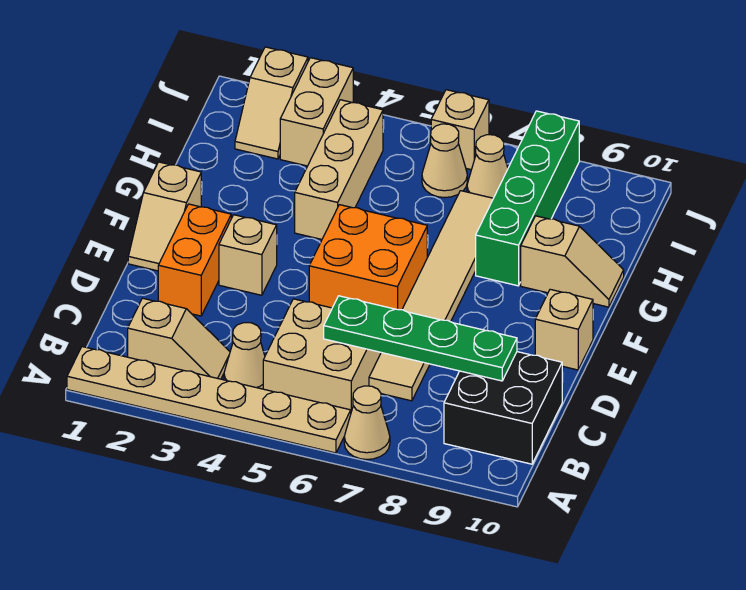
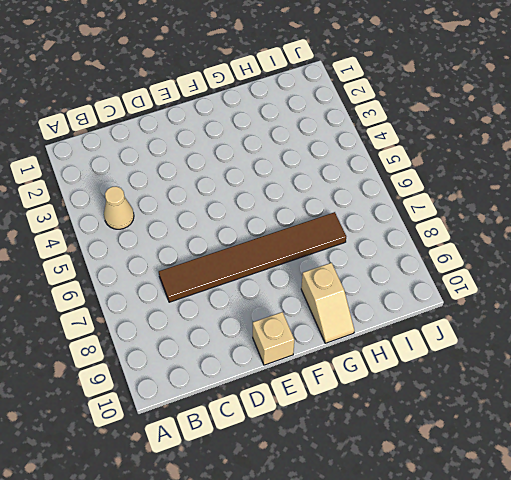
brown 1x6 tile [159,212,346,302] -> tan 1x6 tile [369,191,493,401]
none -> tan 1x6 plate [67,347,351,453]
none -> tan 1x1 cone [344,386,390,459]
none -> tan 1x2 slope [128,298,230,379]

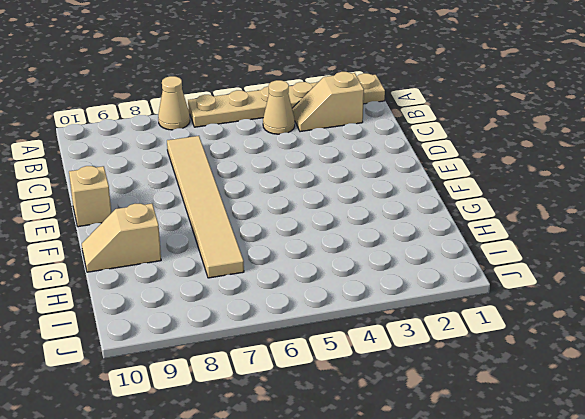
none -> tan 2x2 brick [263,299,381,411]
none -> black 2x2 brick [444,352,562,464]
none -> orange 1x2 brick [158,204,231,316]

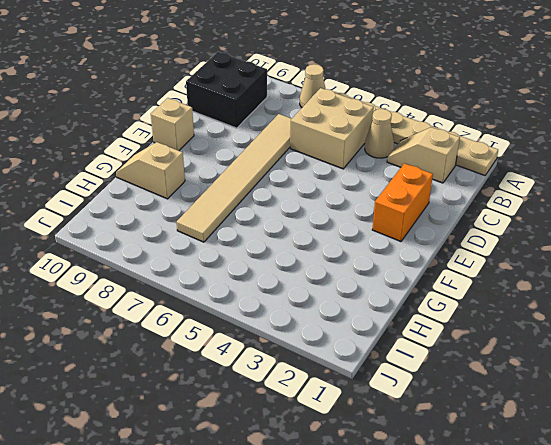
none -> tan 1x2 slope [128,162,201,271]
none -> tan 1x1 brick [219,215,277,295]
none -> orange 2x2 brick [309,205,427,310]

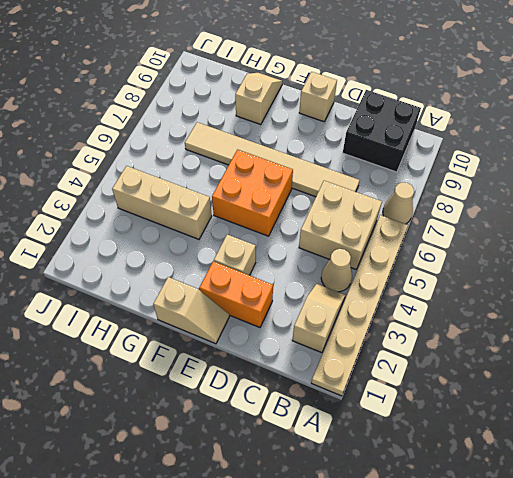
none -> green 1x4 brick [476,111,579,286]
none -> tan 1x2 slope [235,47,308,159]
none -> tan 1x2 brick [280,58,353,166]

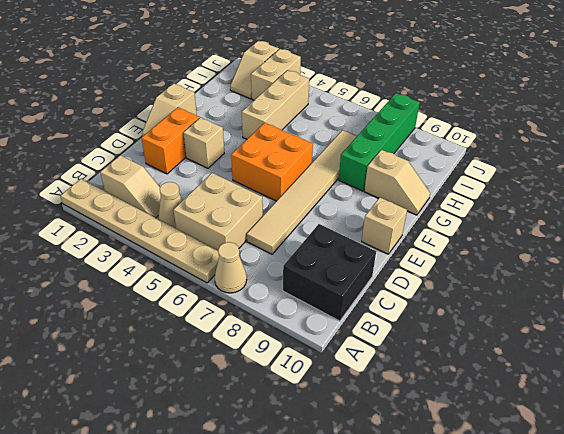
none -> tan 1x1 cone [422,124,467,198]
none -> tan 1x1 cone [467,135,508,198]
none -> tan 1x1 brick [431,90,489,170]

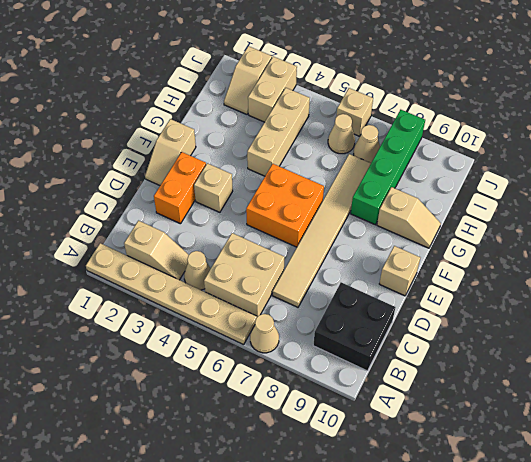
none -> green 1x4 plate [324,296,517,381]

